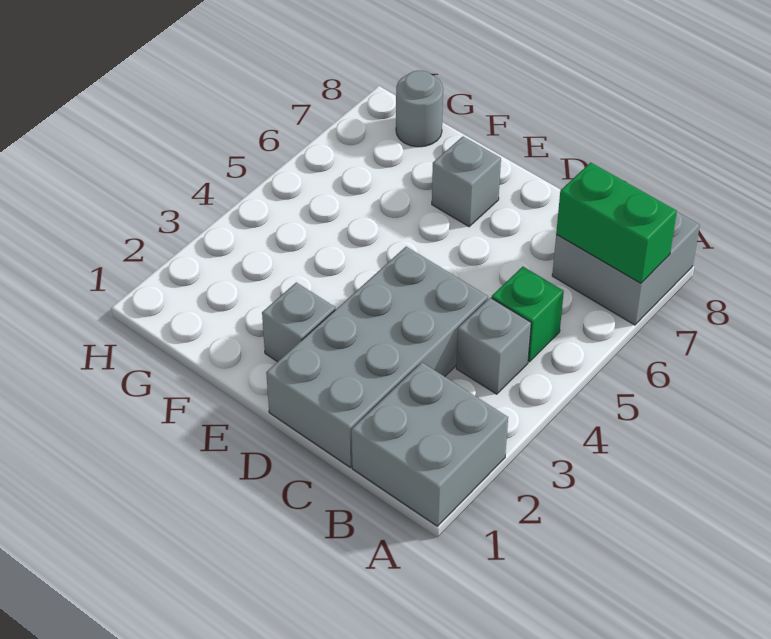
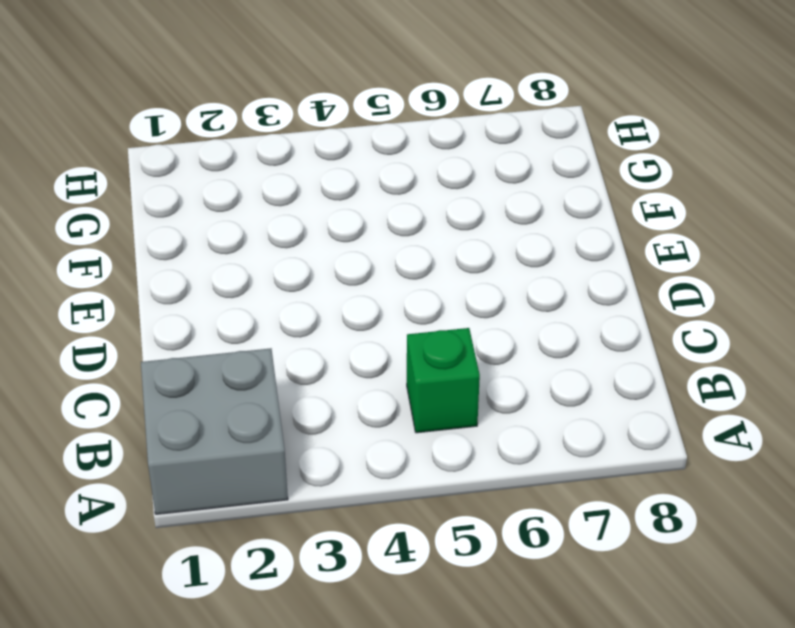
none -> grey 2x2 brick [552,212,700,325]
none -> grey 1x1 brick [456,298,531,394]

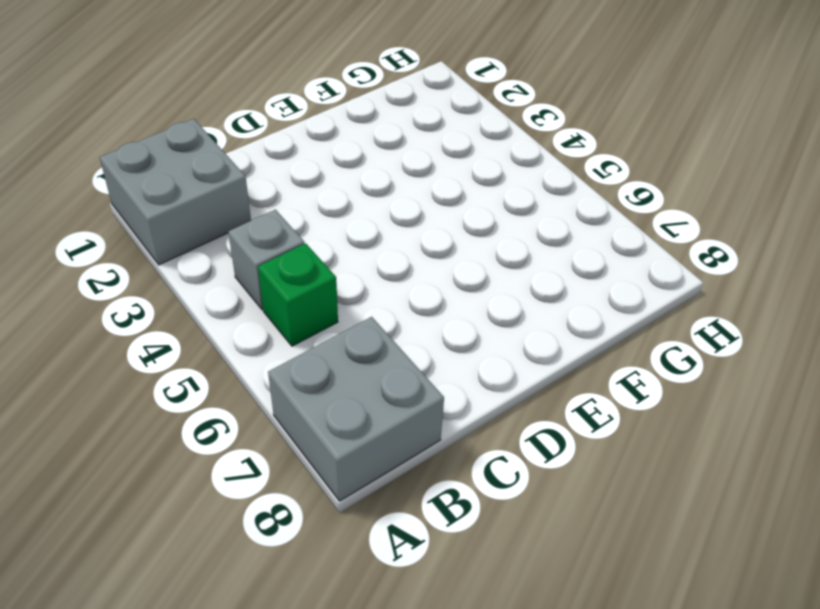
none -> grey 2x4 brick [266,247,488,467]
none -> grey 1x1 brick [262,282,335,362]

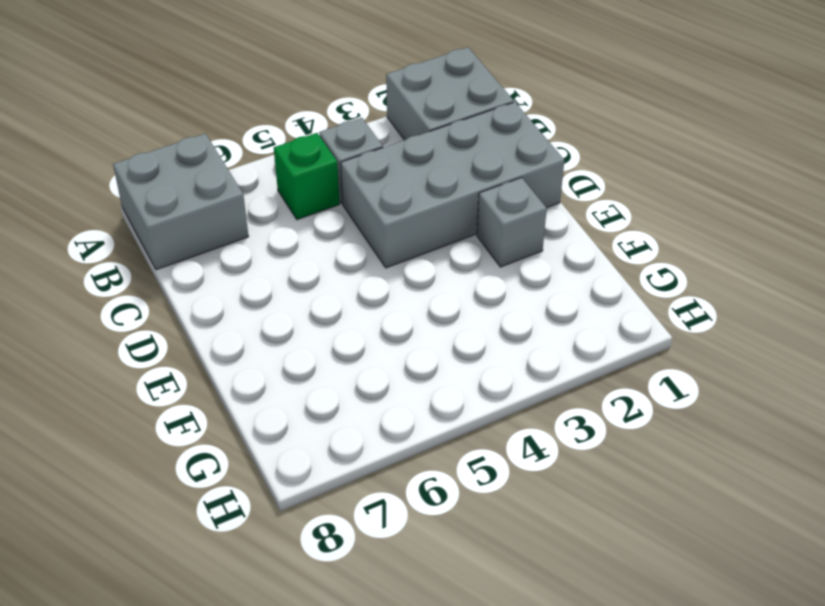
none -> grey 1x1 brick [432,136,501,227]
none -> grey 1x1 round brick [396,71,443,147]

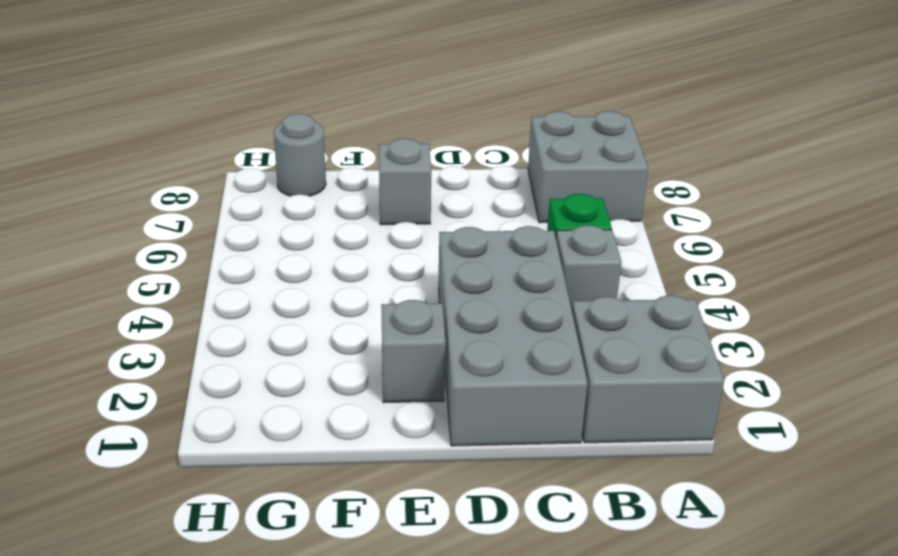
none -> green 1x2 brick [556,162,677,283]

